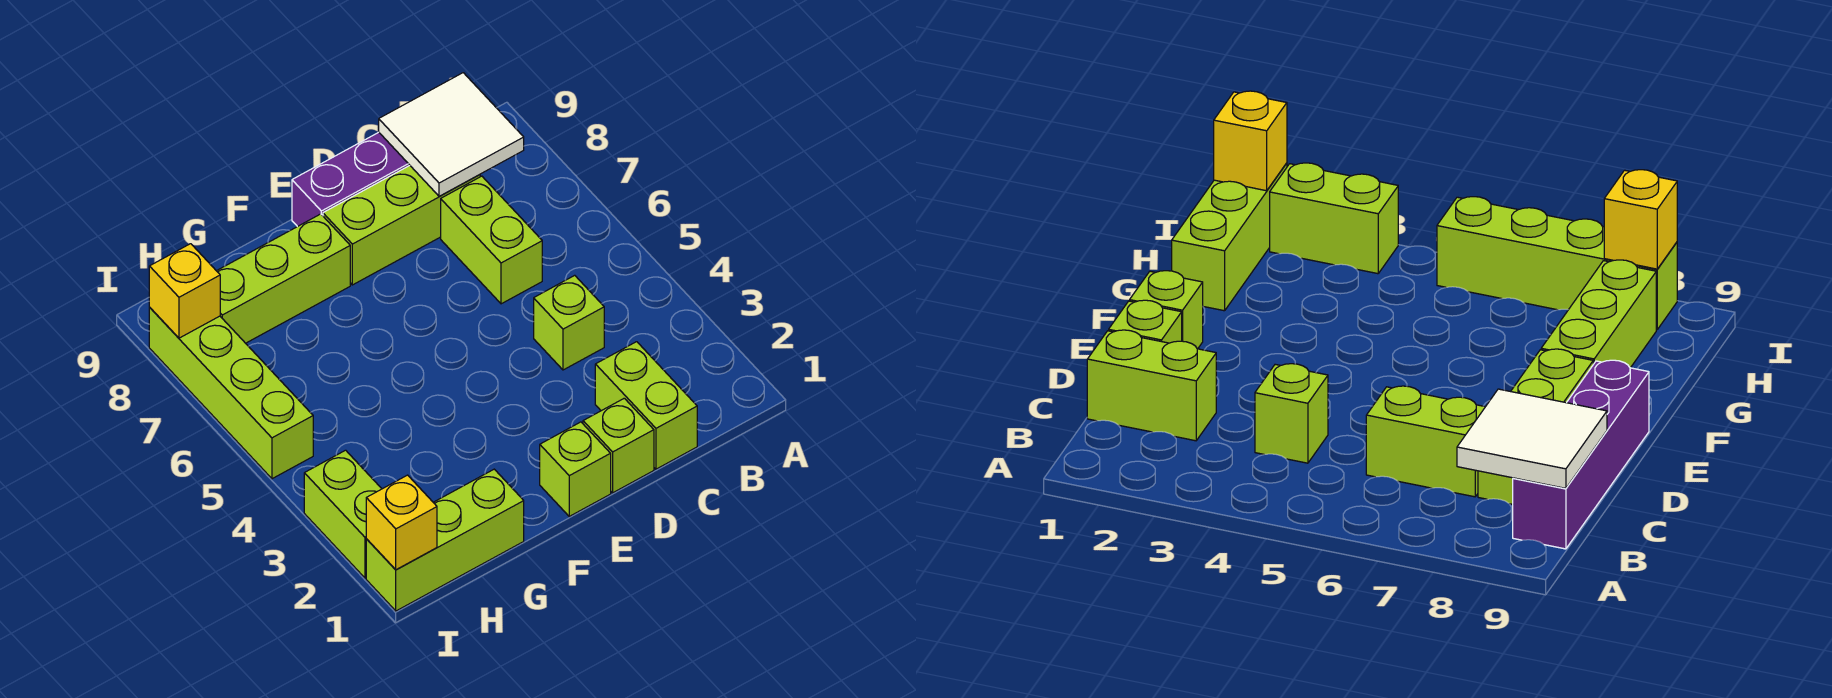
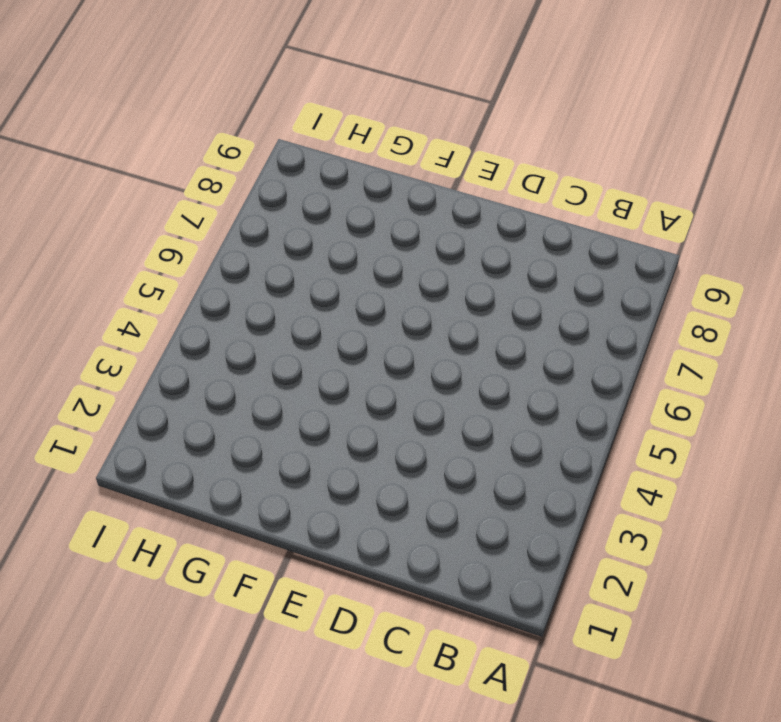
none -> purple 1x4 brick [292,132,410,227]
none -> lime 1x2 brick [595,342,697,469]
none -> lime 1x1 brick [534,275,604,370]

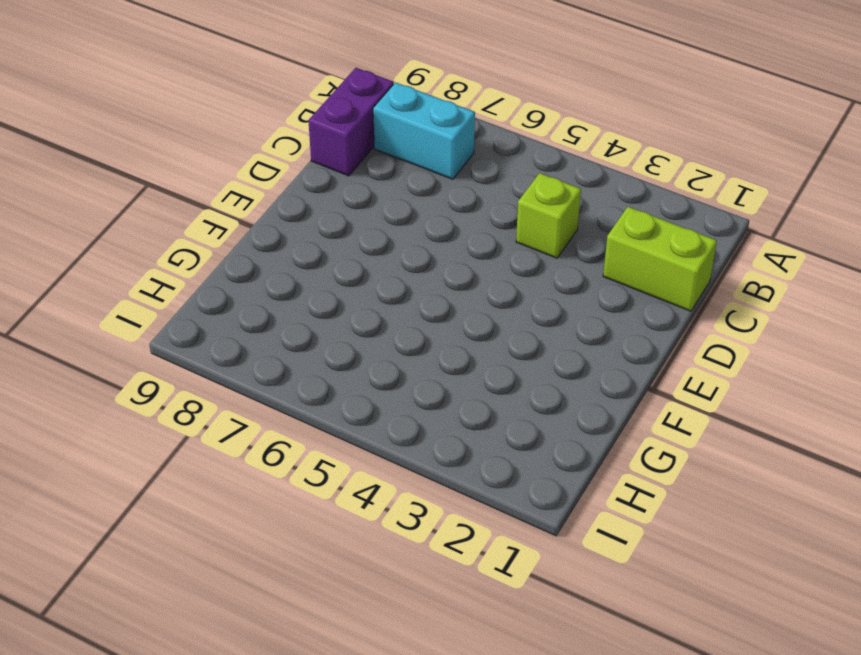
cyan 1x2 brick [373,82,475,179] -> none
purple 1x2 brick [308,68,394,176] -> purple 1x4 brick [292,132,410,227]
none -> lime 1x2 brick [441,176,542,304]
none -> lime 1x3 brick [323,166,480,285]
none -> lime 1x1 brick [583,398,654,493]

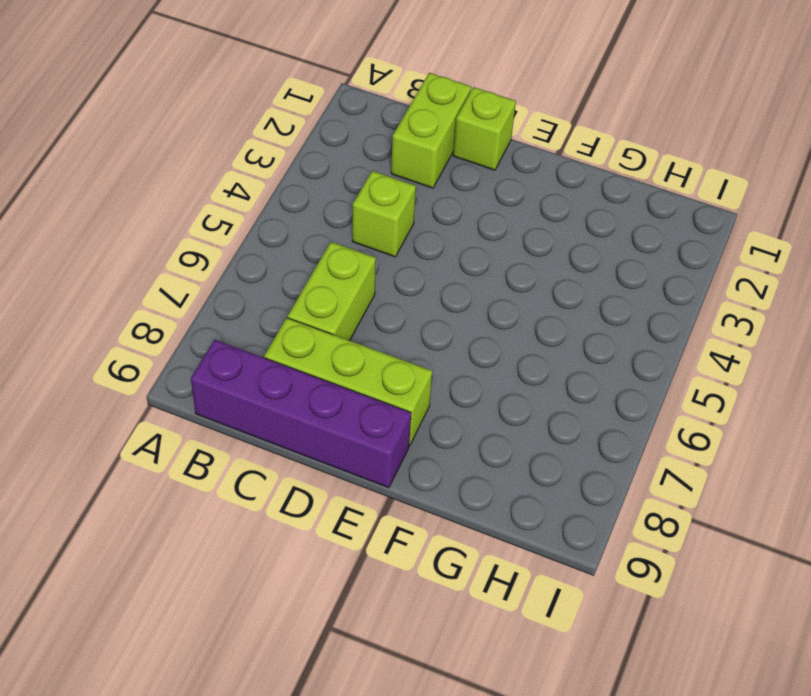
none -> lime 1x1 brick [540,422,611,516]
none -> lime 1x3 brick [217,214,350,343]
none -> lime 1x3 brick [366,469,524,611]

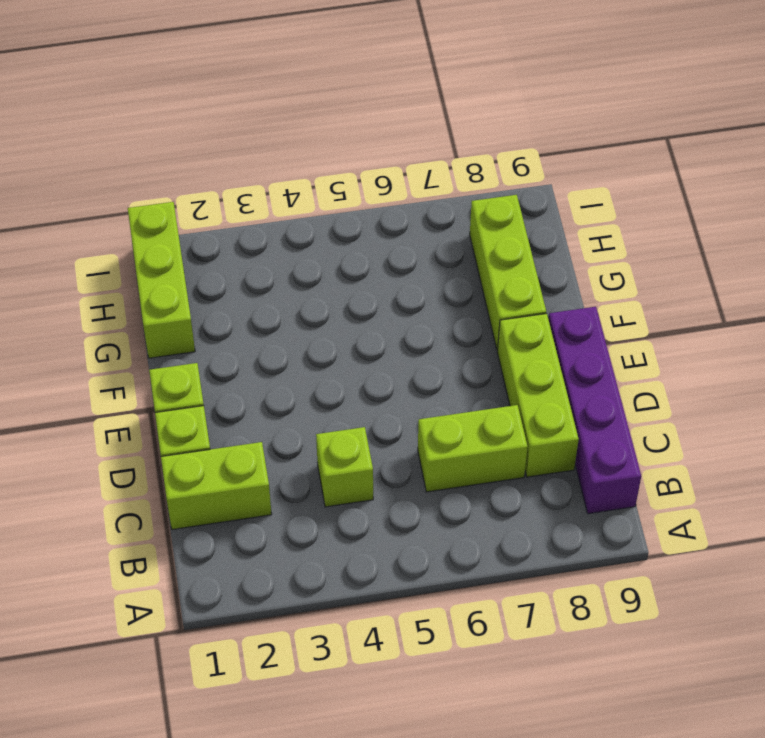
none -> lime 1x2 brick [304,450,382,578]
none -> lime 1x4 brick [149,308,313,479]
none -> white 2x2 tile [379,73,524,196]

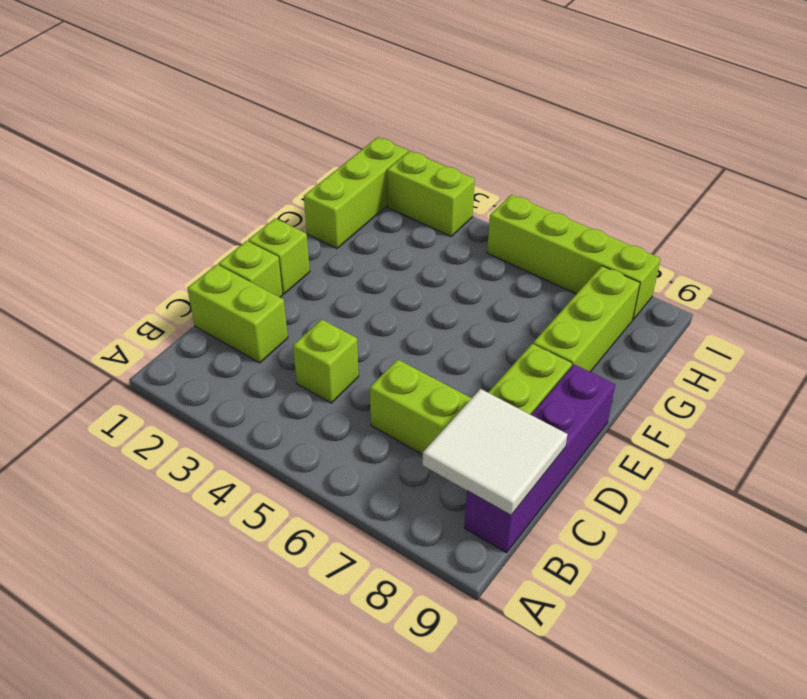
none -> yellow 1x1 brick [366,475,437,570]
none -> yellow 1x1 brick [149,244,220,338]

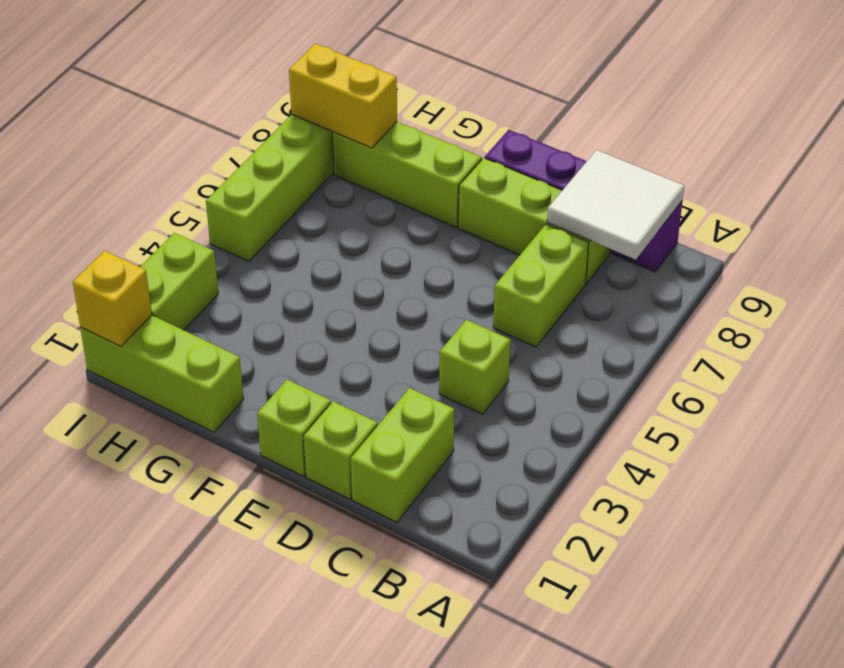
yellow 1x2 brick [289,44,397,148] -> yellow 1x1 brick [149,244,220,338]

